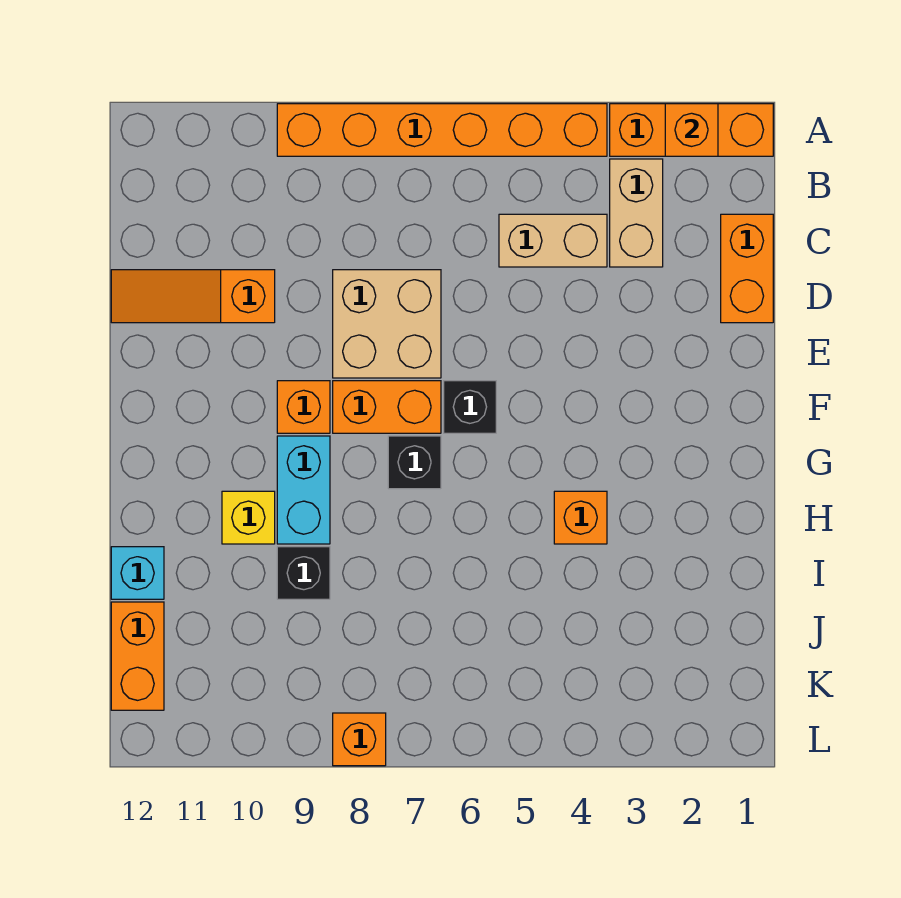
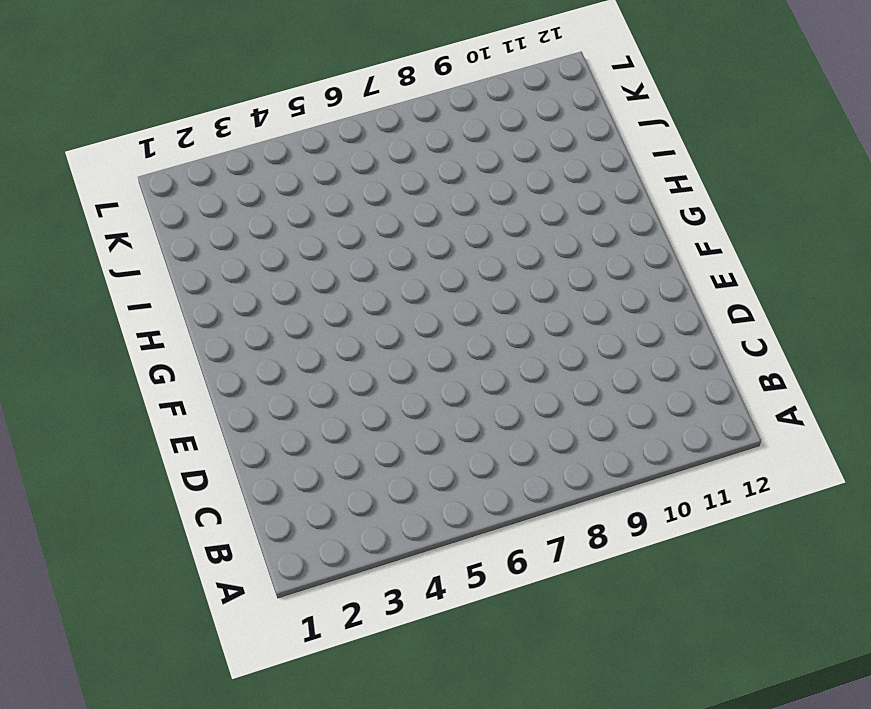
none -> orange 1x3 brick [610,104,773,156]
none -> orange 1x6 brick [277,104,607,156]
none -> tan 1x2 brick [610,159,663,267]

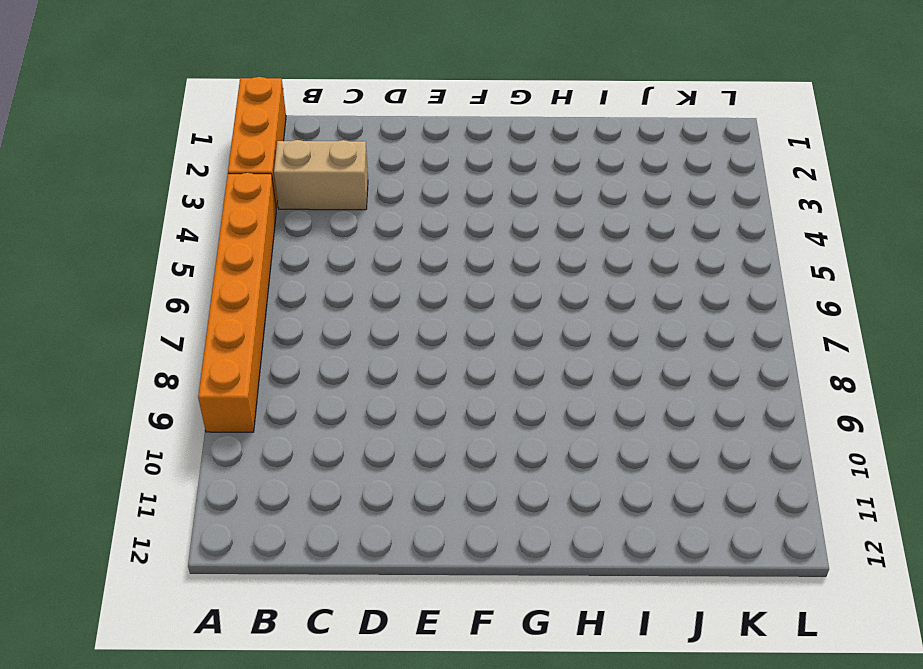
none -> orange 1x2 brick [721,214,773,323]
none -> tan 1x2 brick [499,214,607,267]
none -> tan 2x2 brick [333,270,441,378]

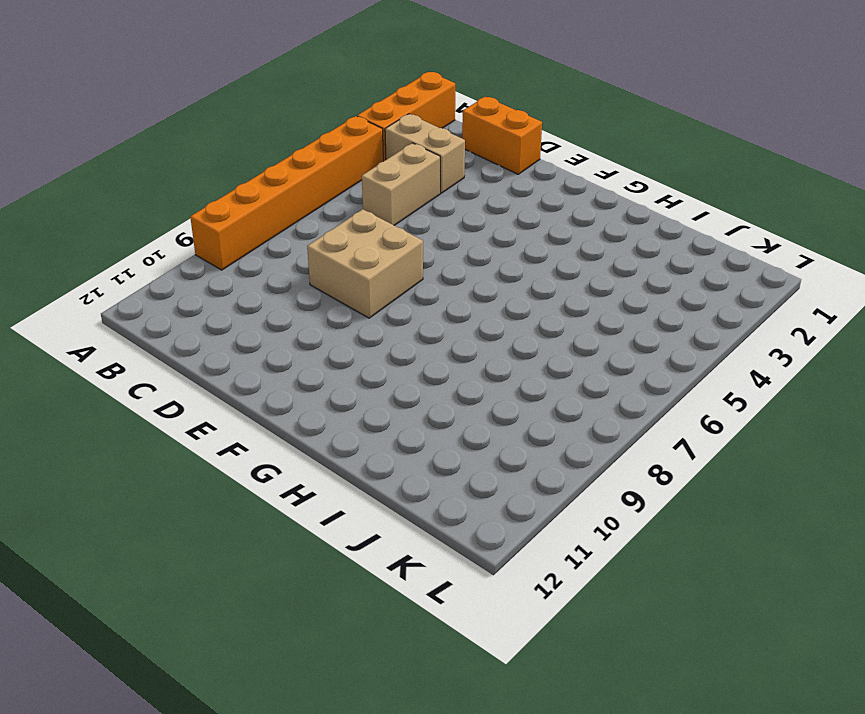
none -> orange 1x3 slope [111,270,275,323]
none -> black 1x1 brick [444,381,496,433]
none -> orange 1x2 brick [333,381,441,433]

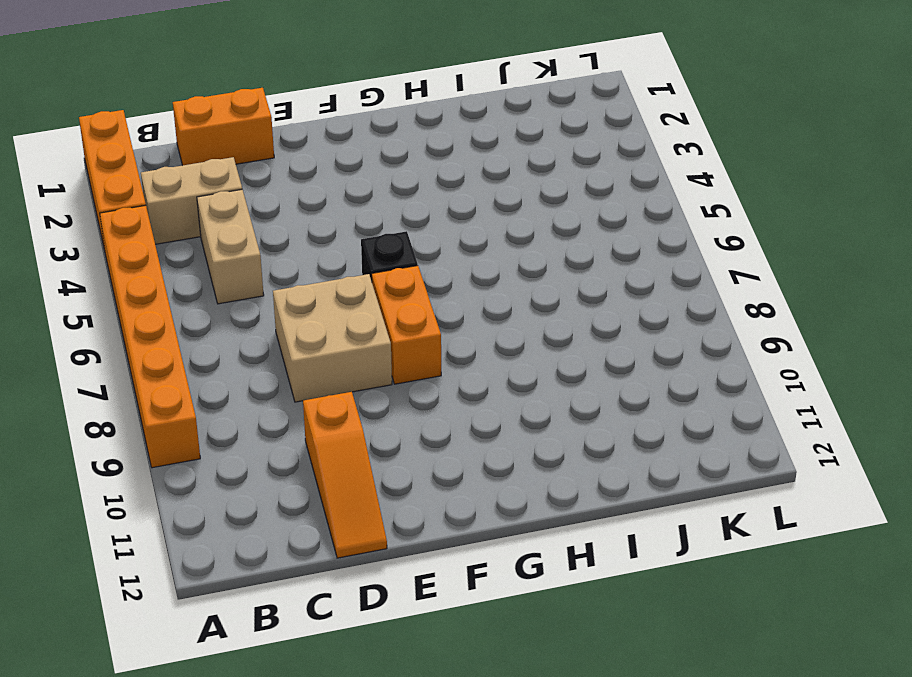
none -> orange 1x1 brick [277,381,330,433]
none -> black 1x1 brick [388,436,441,489]
none -> cyan 1x2 brick [277,436,330,544]

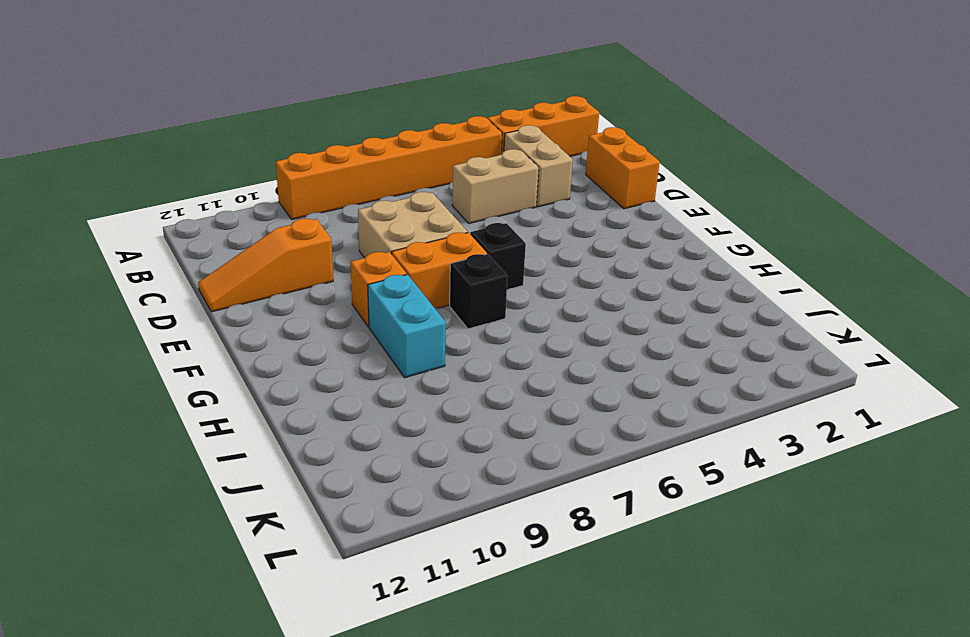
none -> orange 1x1 brick [554,491,607,544]
none -> yellow 1x1 brick [222,491,275,544]
none -> black 1x1 brick [277,547,330,599]

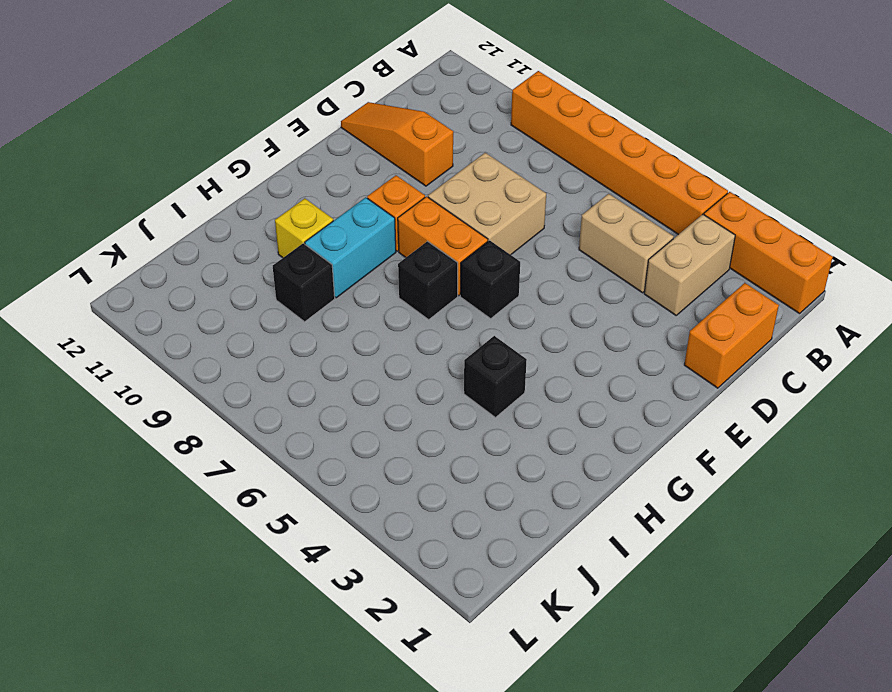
black 1x1 brick [464,336,527,417] -> orange 1x1 brick [554,491,607,544]
none -> cyan 1x1 brick [111,547,164,599]
none -> orange 1x2 brick [111,602,164,710]
none -> orange 1x1 brick [333,713,386,766]

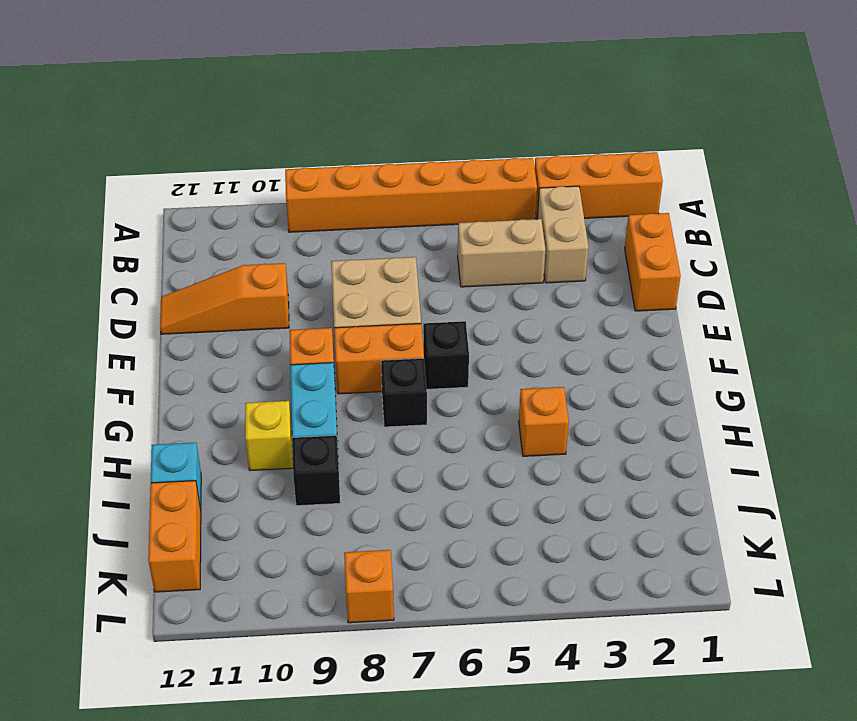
none -> orange 1x1 brick [665,104,718,156]

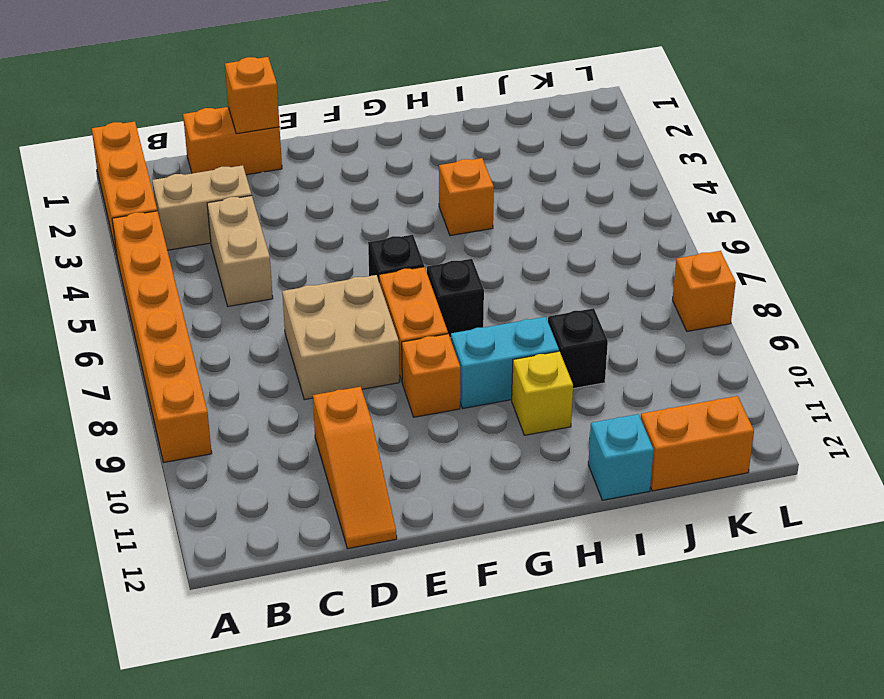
orange 1x1 brick [225,57,280,134] -> orange 1x1 brick moved to [665,104,718,156]

